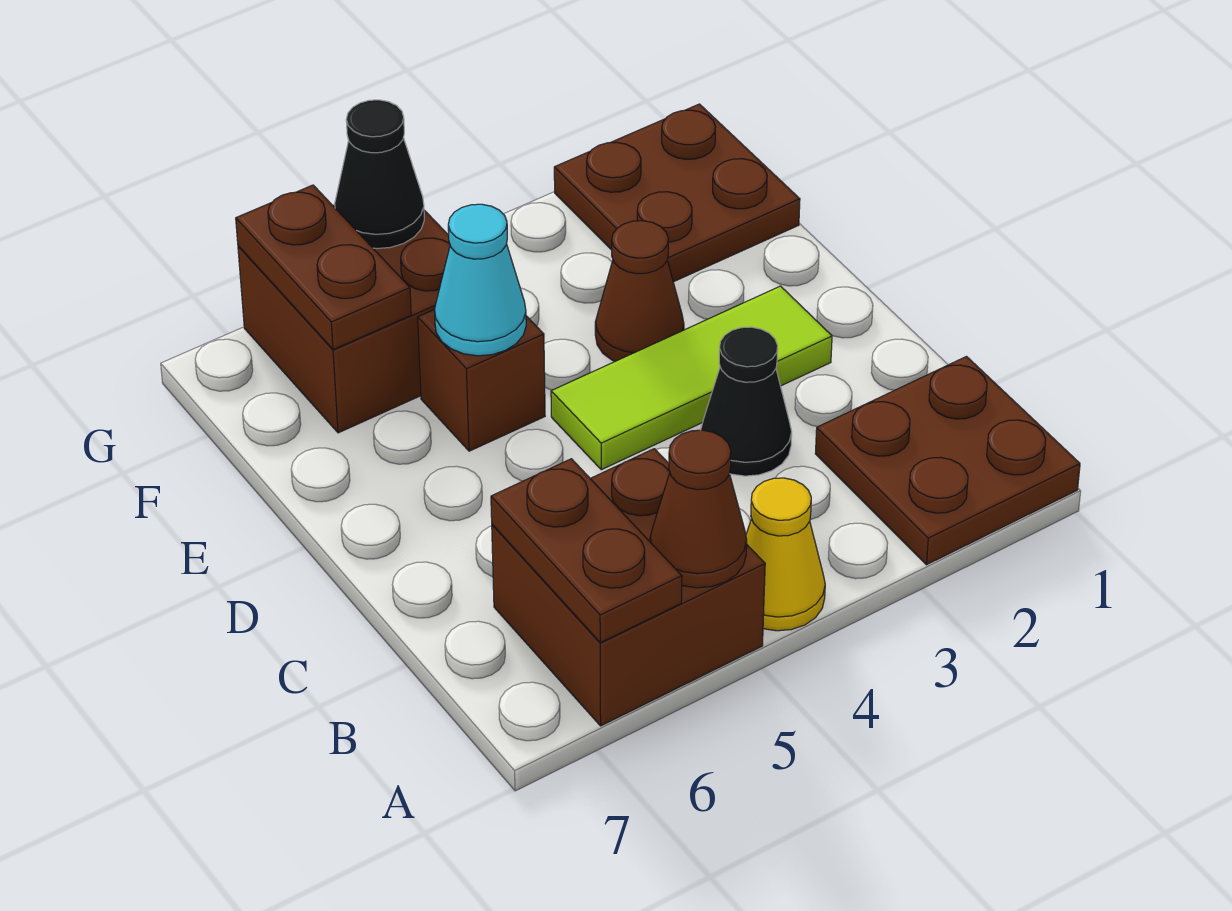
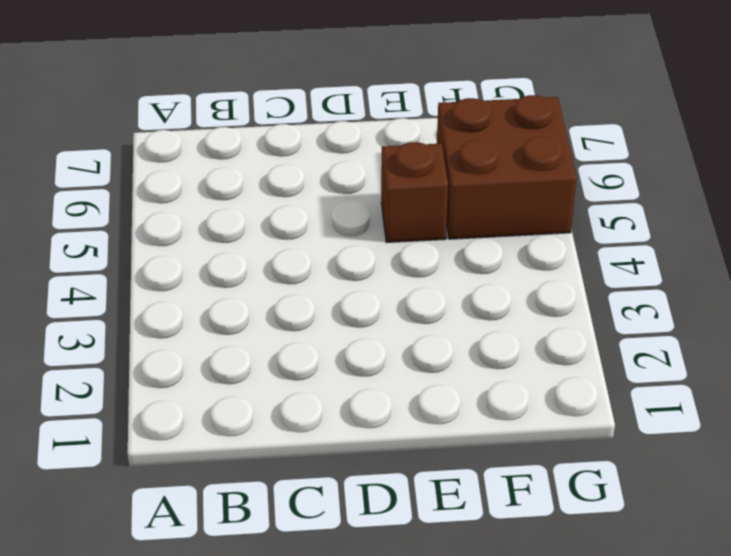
none -> brown 2x2 plate [815,357,1080,565]
none -> yellow 1x1 cone [746,478,825,631]
none -> brown 2x2 brick [492,449,765,726]

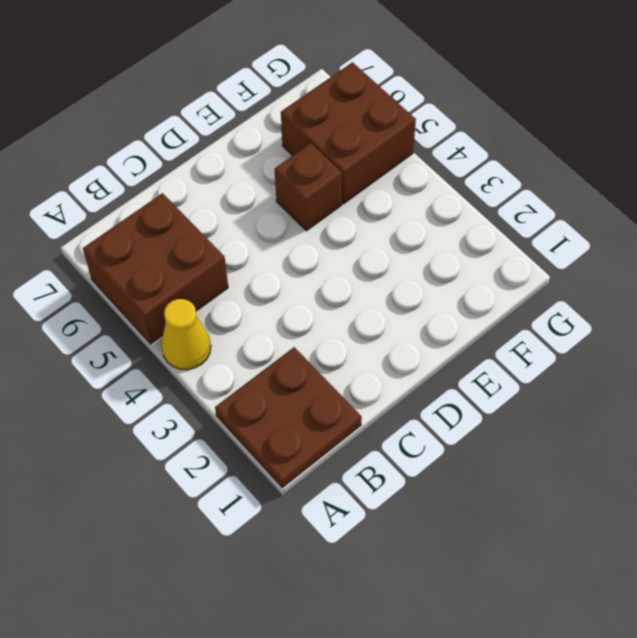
none -> black 1x1 cone [701,327,792,476]
none -> lime 1x3 tile [551,286,832,470]
none -> brown 1x1 cone [595,221,684,361]

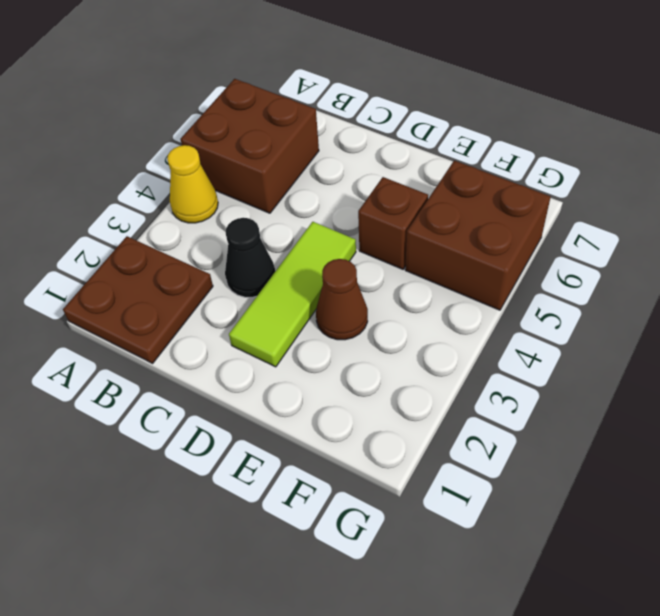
none -> brown 2x2 plate [554,104,800,282]
none -> brown 1x1 cone [650,430,747,588]
none -> brown 1x2 plate [491,459,682,643]

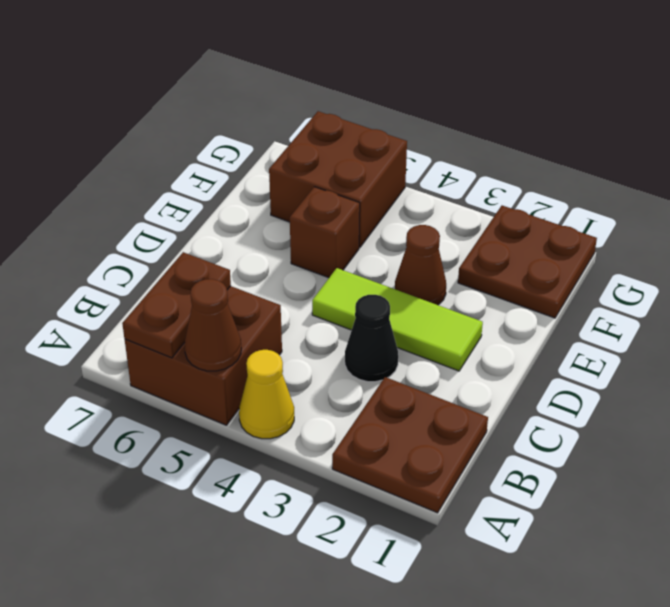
none -> cyan 1x1 cone [434,204,526,356]
none -> brown 1x2 plate [236,185,411,350]
none -> black 1x1 cone [335,100,424,249]

